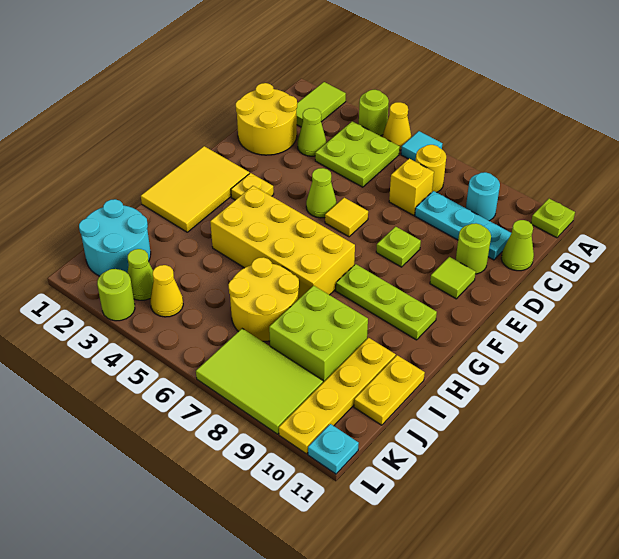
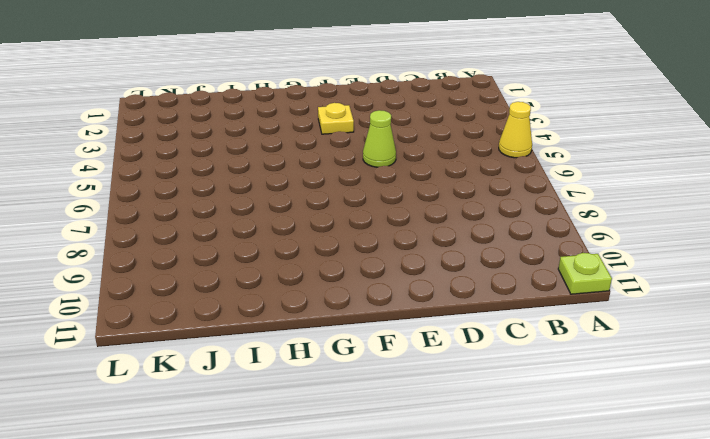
none -> lime 1x2 tile [296,82,346,127]
none -> lime 1x1 round brick [359,90,389,136]
none -> cyan 1x1 tile [401,131,442,162]
none -> lime 2x2 plate [315,121,400,187]

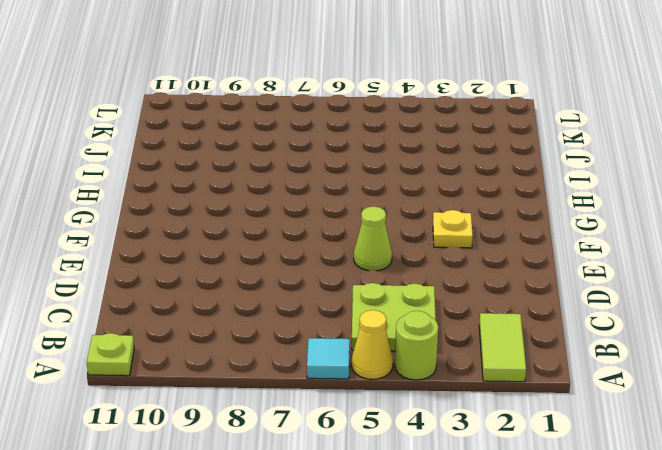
none -> yellow 1x1 round brick [416,145,446,192]
none -> cyan 1x1 round brick [466,172,500,221]
none -> yellow 2x2 round brick [236,83,297,155]
none -> lime 1x1 cone [297,108,326,156]

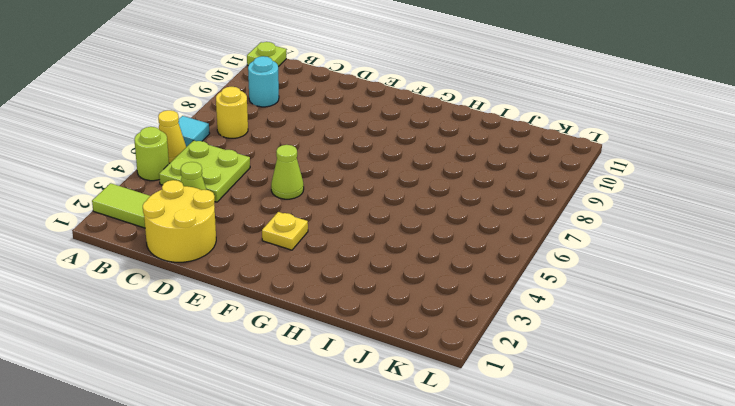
none -> yellow 1x1 brick [389,159,434,215]
none -> cyan 1x3 plate [415,191,511,260]
none -> lime 1x1 cone [501,220,534,271]
none -> lime 1x1 round brick [456,223,491,274]

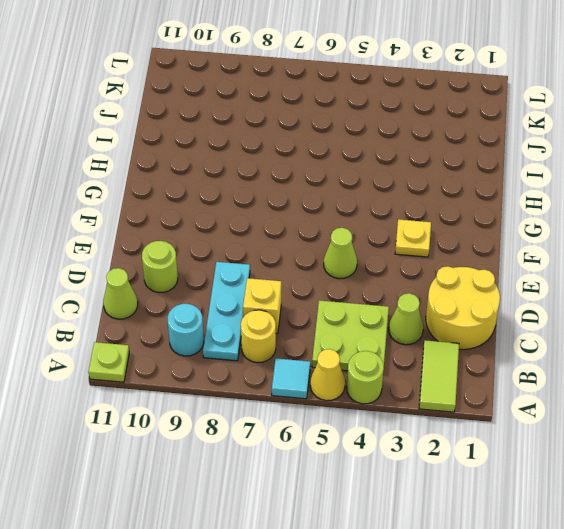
cyan 1x3 plate [203,262,250,361] -> cyan 1x3 plate turned to [415,191,511,260]
none -> yellow 1x1 tile [325,198,368,237]
none -> lime 1x1 plate [376,227,421,267]
none -> lime 1x1 tile [430,257,476,299]
none -> yellow 2x3 tile [141,146,249,232]

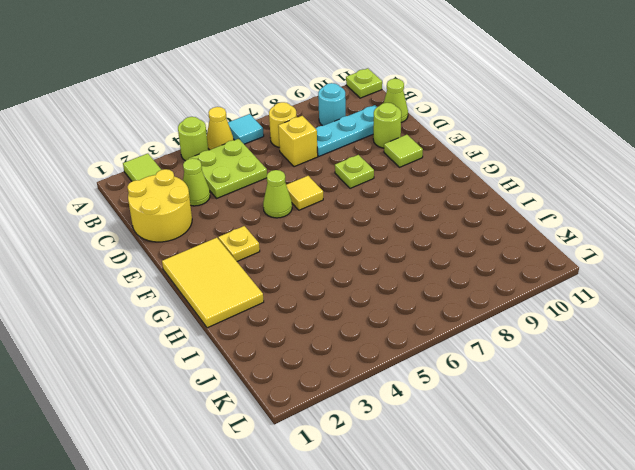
none -> yellow 2x4 brick [210,186,355,299]
none -> lime 1x3 plate [336,264,437,340]
none -> yellow 2x2 round brick [228,257,299,341]
none -> lime 2x2 brick [269,285,368,382]

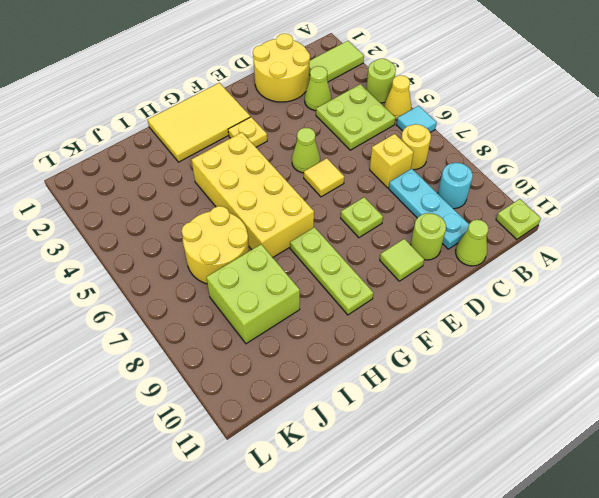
none -> yellow 1x4 plate [279,338,396,454]
none -> yellow 1x2 plate [354,355,425,425]
none -> cyan 2x2 round brick [79,199,151,276]
none -> lime 1x1 cone [127,249,153,300]

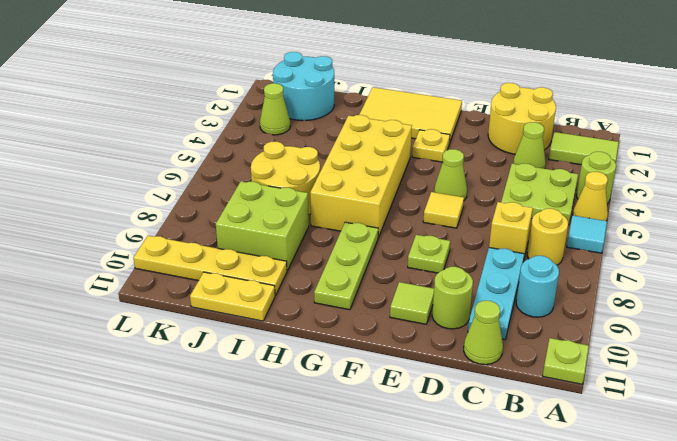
none -> yellow 1x1 cone [150,265,183,317]
none -> lime 2x3 tile [196,329,323,434]
none -> lime 1x1 round brick [97,269,135,321]
none -> cyan 1x1 plate [308,424,359,474]

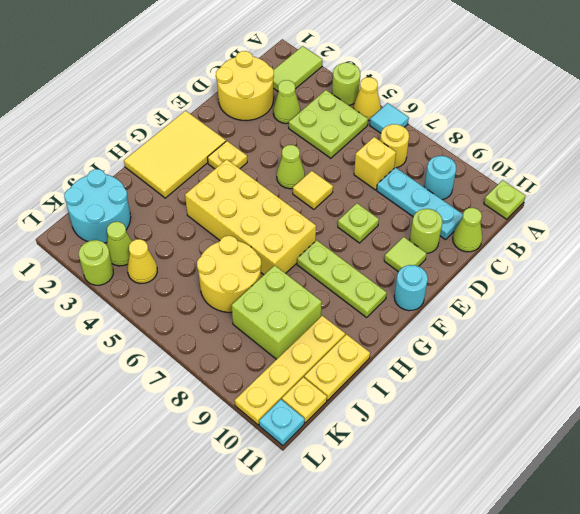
cyan 1x1 round brick [394,265,428,311] -> none
yellow 1x1 plate [282,377,327,423] -> none
none -> lime 2x3 tile [196,329,323,434]

